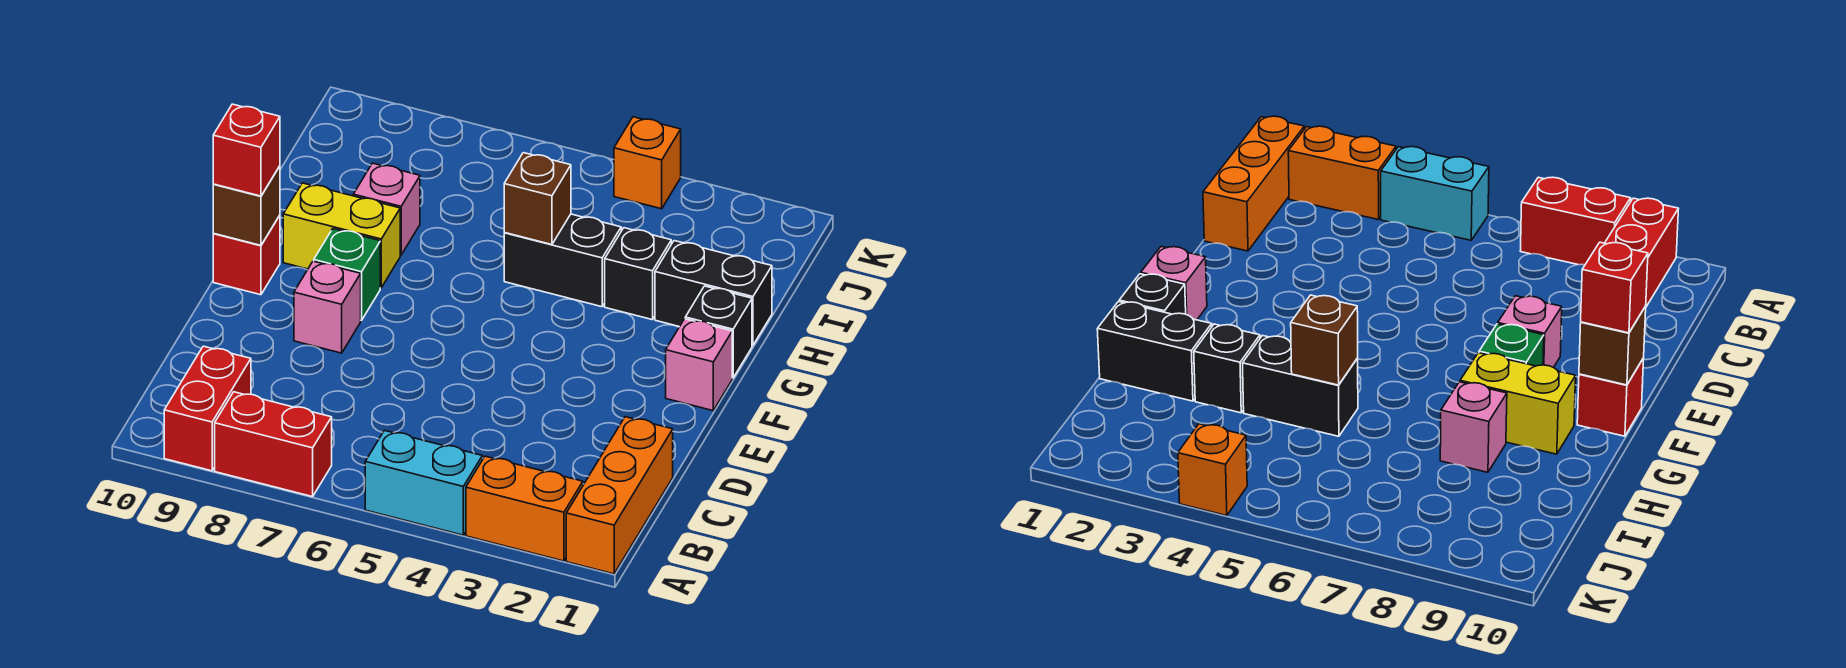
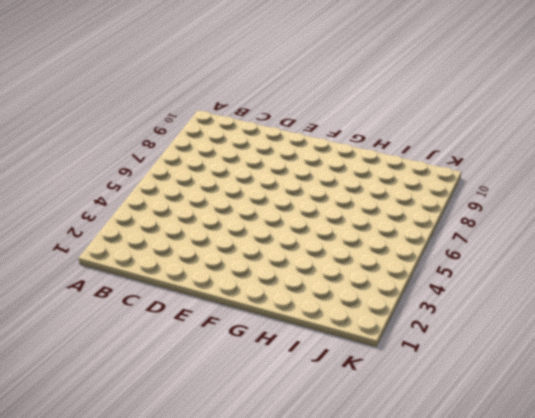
none -> orange 1x3 brick [566,417,673,574]
none -> orange 1x2 brick [466,456,583,561]
none -> cyan 1x2 brick [365,431,482,535]

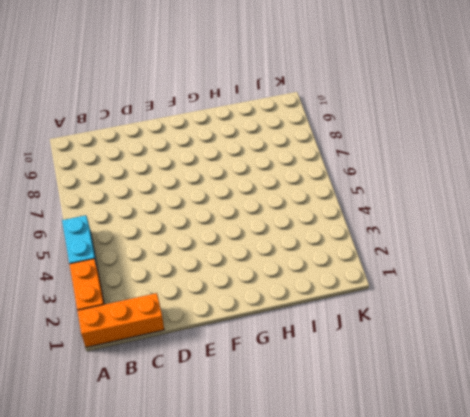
none -> red 1x2 brick [215,392,332,497]
none -> red 1x2 brick [164,346,251,471]
none -> pink 1x1 brick [294,261,361,353]

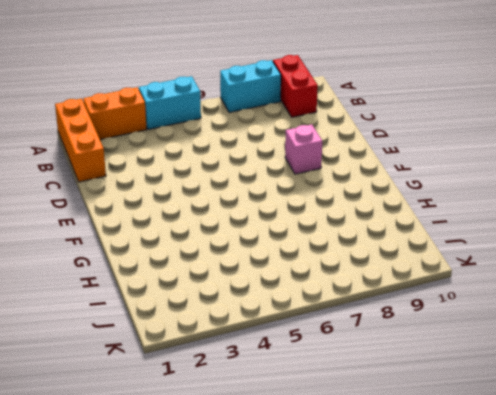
cyan 1x2 brick [220,60,281,112] -> red 1x2 brick [215,392,332,497]
none -> pink 1x1 brick [666,319,732,411]
none -> green 1x1 brick [314,229,380,320]
none -> red 1x1 brick [213,215,280,295]

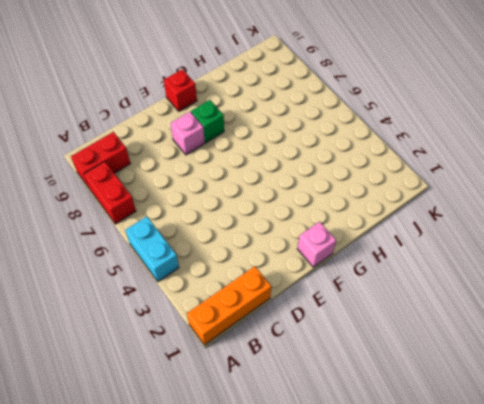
none -> orange 1x2 brick [466,456,583,561]
none -> black 1x1 brick [685,286,752,378]
none -> yellow 1x2 brick [283,183,400,288]

